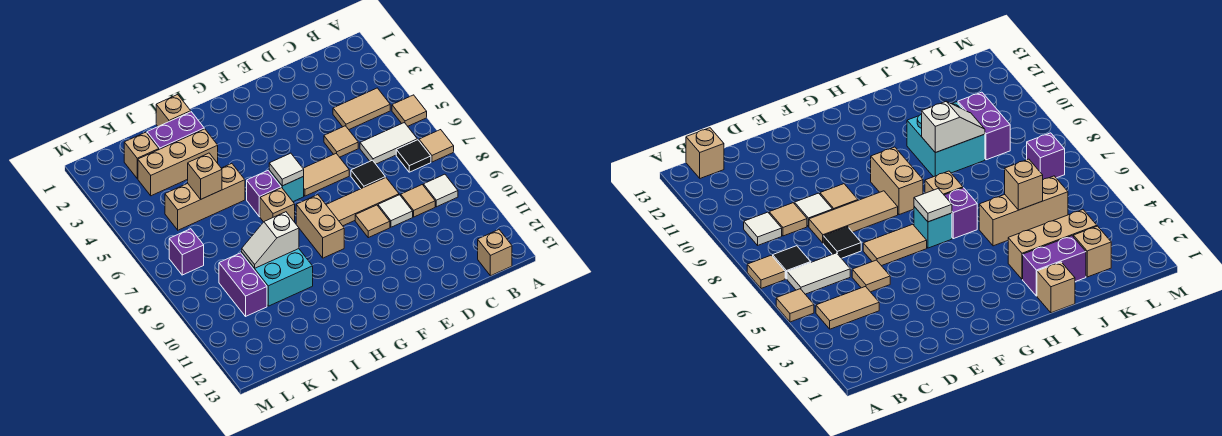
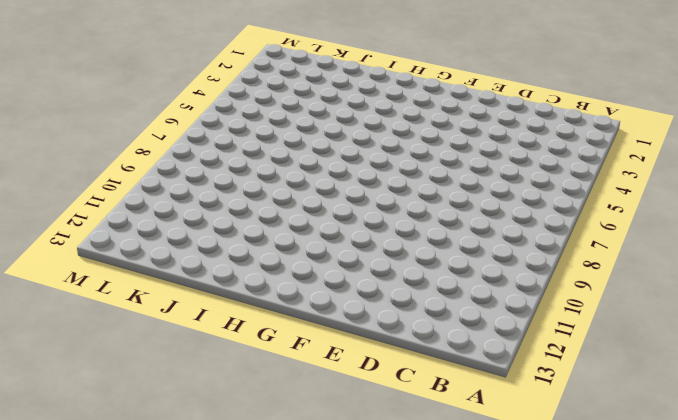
none -> tan 1x1 tile [392,95,427,126]
none -> tan 1x1 tile [419,130,454,162]
none -> tan 1x2 tile [333,88,390,129]

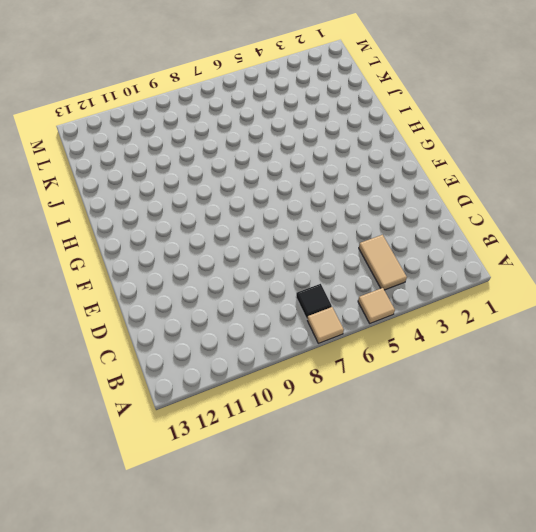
none -> white 1x2 tile [360,123,417,164]
none -> white 1x1 tile [423,174,458,207]
none -> tan 1x1 brick [478,230,512,276]

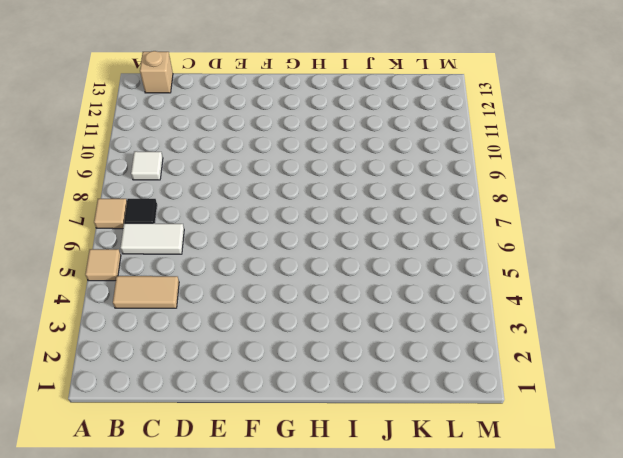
none -> tan 1x1 tile [401,185,435,217]
none -> tan 1x1 tile [324,126,358,157]
none -> black 1x1 tile [351,160,385,189]

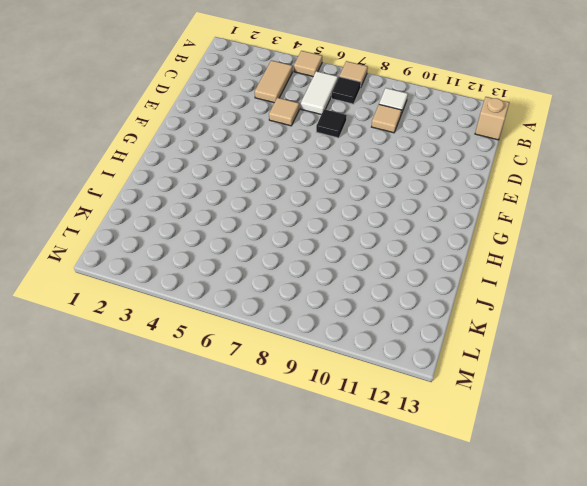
none -> tan 1x3 tile [326,178,399,226]
none -> white 1x1 tile [378,195,413,227]
none -> tan 1x2 tile [303,153,349,196]

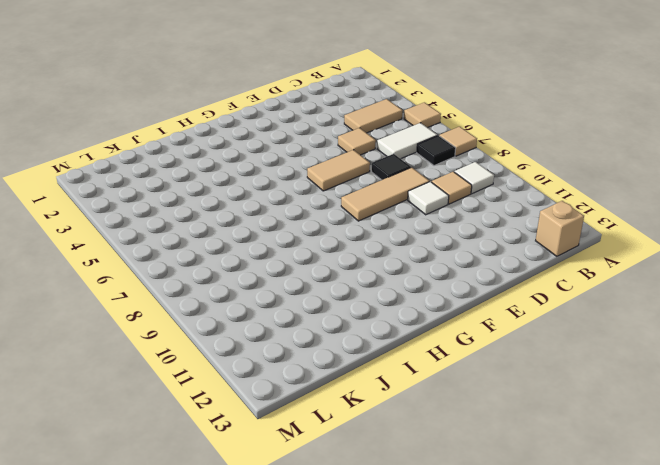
none -> tan 1x1 tile [355,205,390,238]
none -> cyan 1x1 brick [269,170,304,202]
none -> tan 1x2 brick [296,195,344,258]

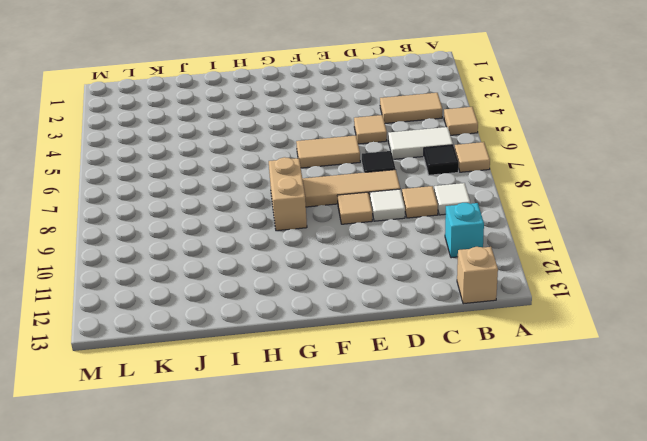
cyan 1x1 brick [445,203,484,258] -> cyan 1x1 brick moved to [269,170,304,202]
none -> purple 1x1 brick [247,171,281,217]
none -> tan 1x1 brick [260,188,295,222]
none -> tan 1x1 brick [156,95,191,126]

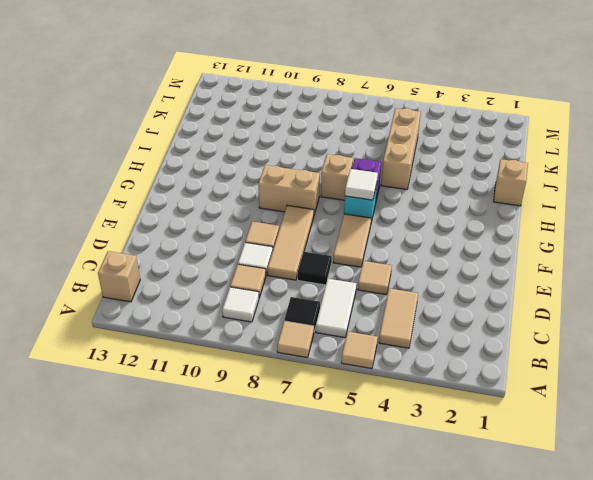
none -> purple 1x2 brick [147,112,204,149]
none -> tan 1x3 brick [138,129,218,196]
none -> cyan 2x2 brick [242,249,313,306]

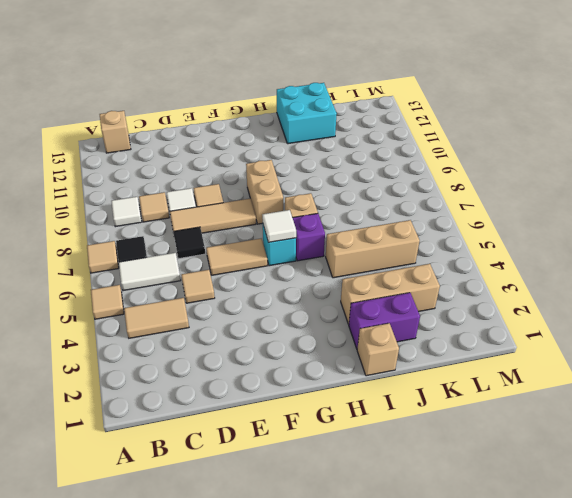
cyan 2x2 brick [277,83,337,144] -> cyan 2x2 brick moved to [242,249,313,306]
none -> tan 1x1 brick [124,132,159,179]
none -> purple 1x2 brick [219,253,267,316]
none -> purple 1x1 brick [169,229,204,275]

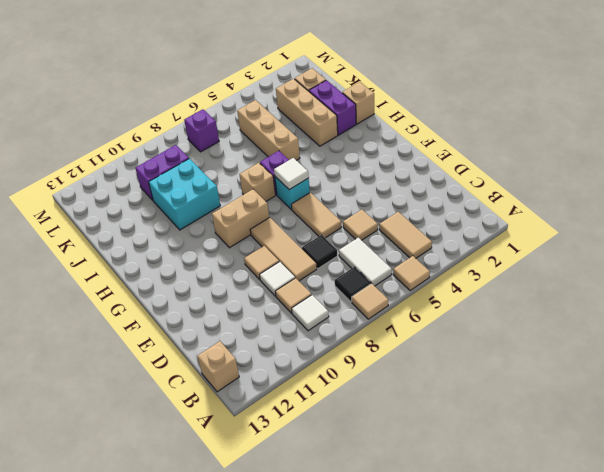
none -> white 1x2 slope [242,212,299,268]
none -> tan 1x1 brick [188,153,222,199]

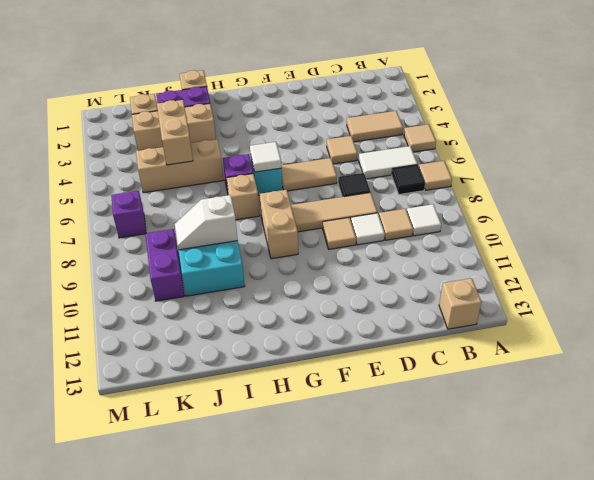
tan 1x2 brick [157,100,193,165] -> tan 1x1 brick [188,153,222,199]

